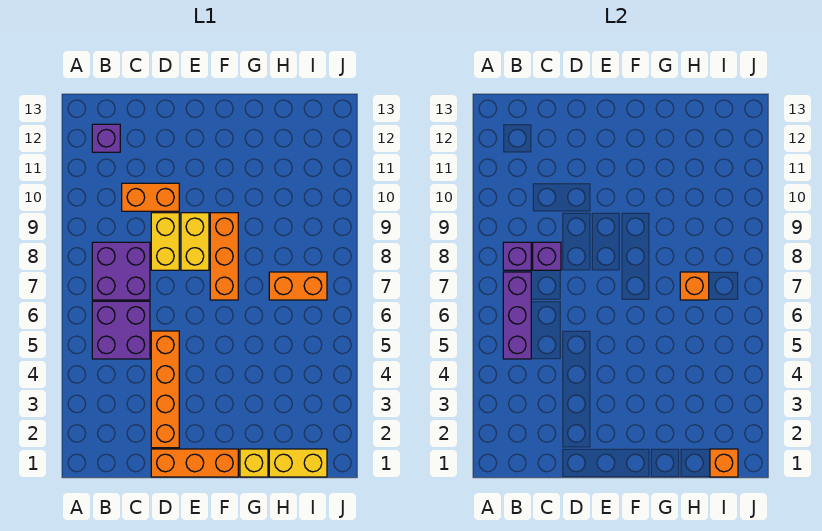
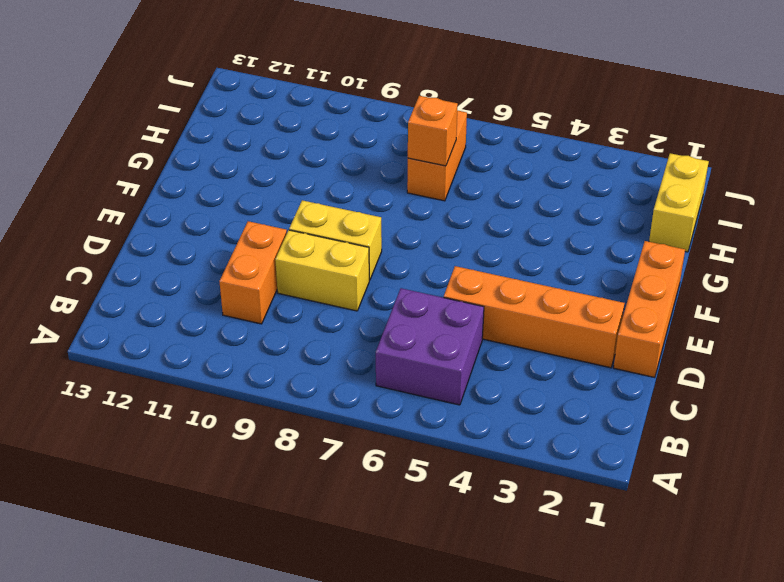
none -> purple 2x2 brick [92,242,150,300]
none -> purple 1x1 brick [92,124,120,152]
none -> orange 1x3 brick [210,213,238,300]

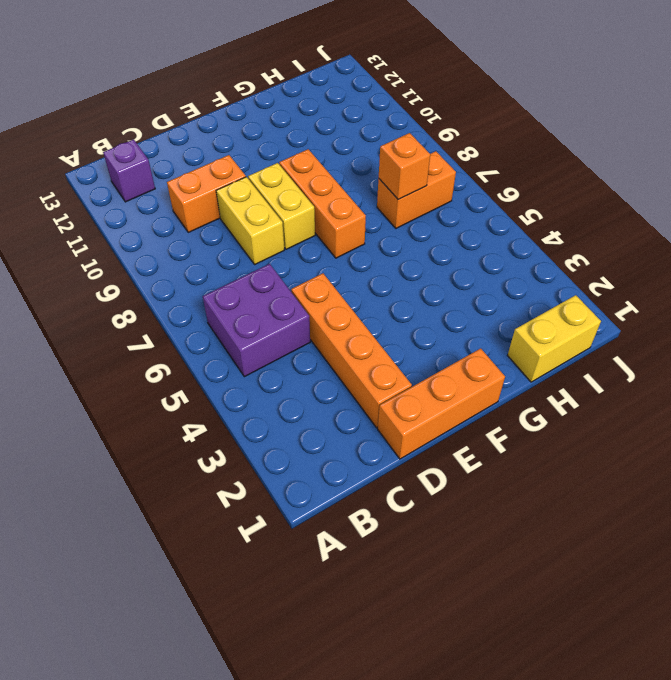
none -> purple 2x2 brick [92,242,150,300]
none -> yellow 1x1 brick [240,449,268,477]
none -> purple 1x3 brick [503,272,531,359]

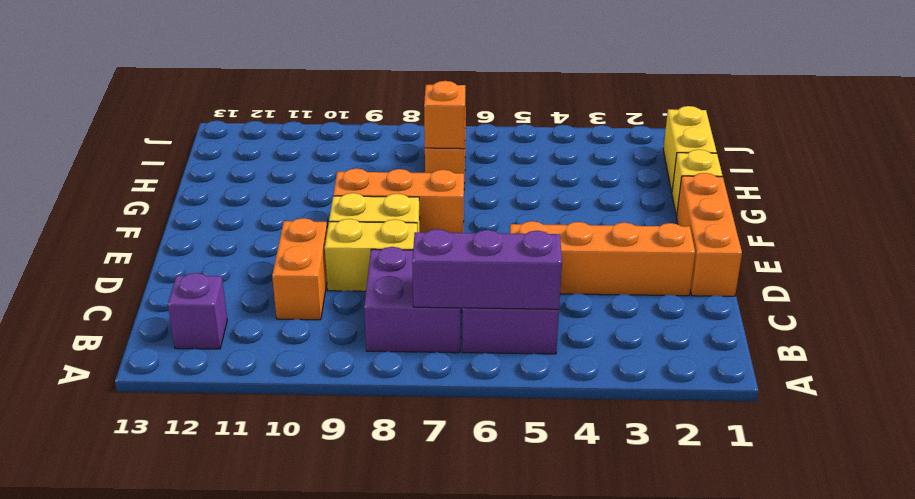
none -> purple 1x1 brick [503,242,531,270]
none -> purple 1x1 brick [533,242,561,270]
none -> orange 1x1 brick [710,449,738,477]

